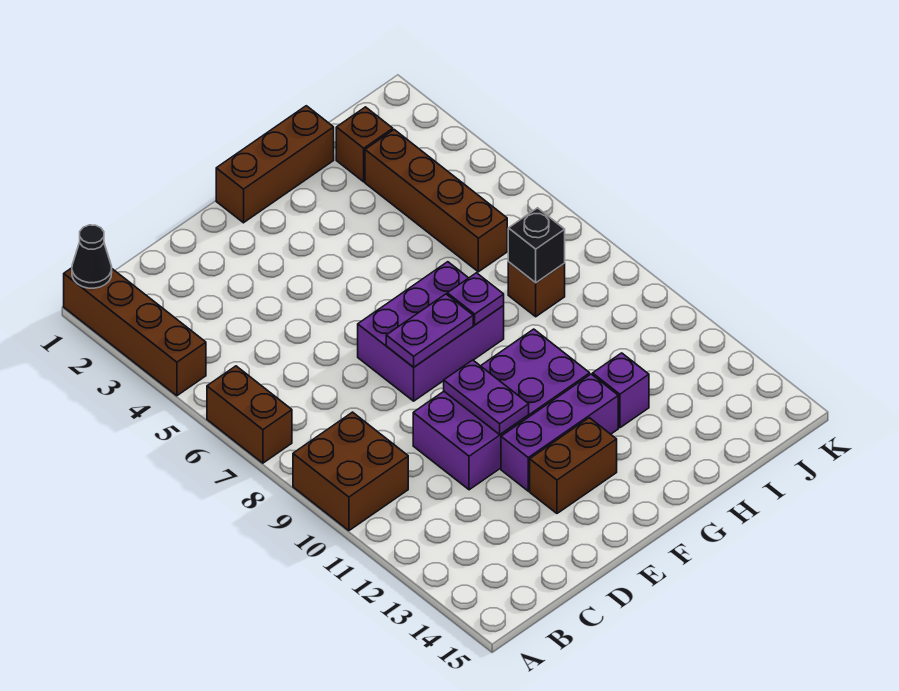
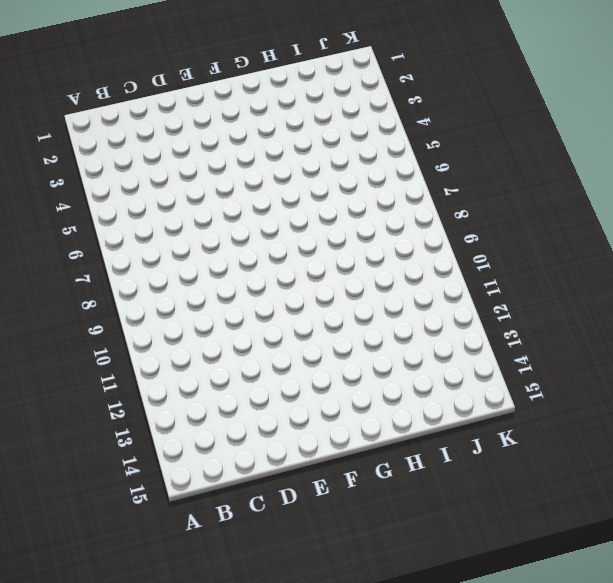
none -> brown 1x4 brick [64,268,206,396]
none -> brown 1x2 brick [207,366,292,463]
none -> brown 2x2 brick [293,412,408,531]

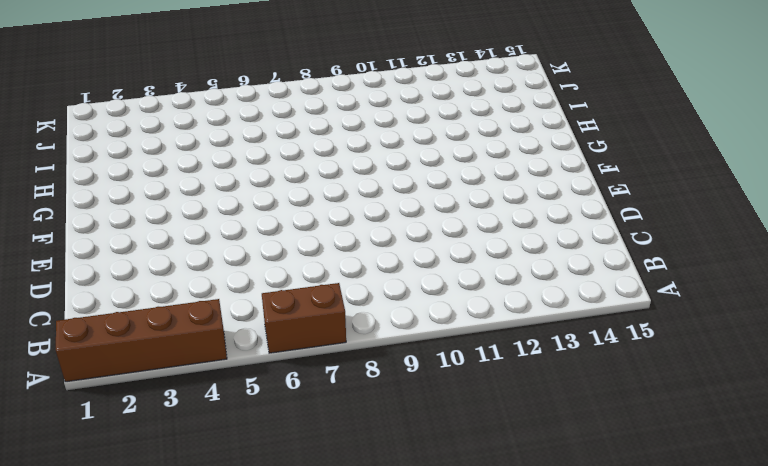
none -> brown 2x2 brick [293,412,408,531]
none -> purple 2x4 brick [413,329,590,490]
none -> purple 2x3 brick [358,262,504,401]

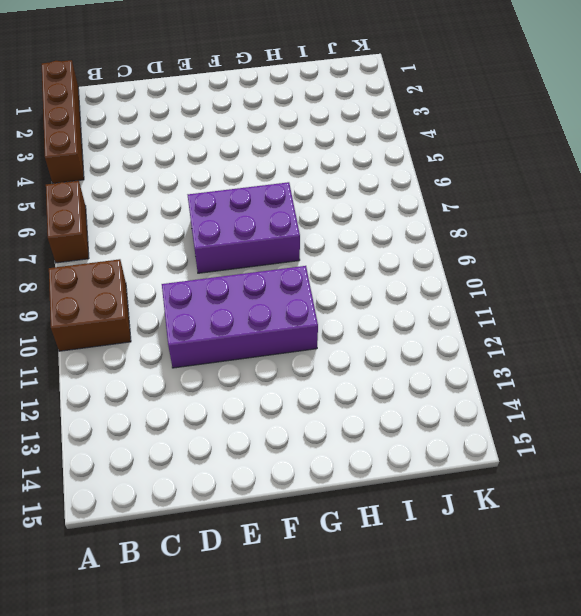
none -> purple 1x3 brick [501,374,618,491]
none -> brown 1x2 brick [530,418,617,513]
none -> brown 1x3 brick [216,106,334,223]

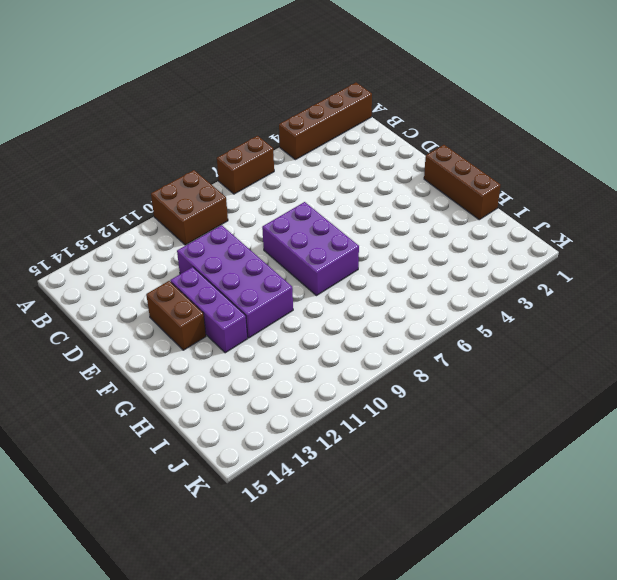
none -> purple 1x1 brick [593,353,649,428]
none -> brown 1x1 brick [336,107,393,182]
none -> brown 1x4 brick [365,130,507,272]

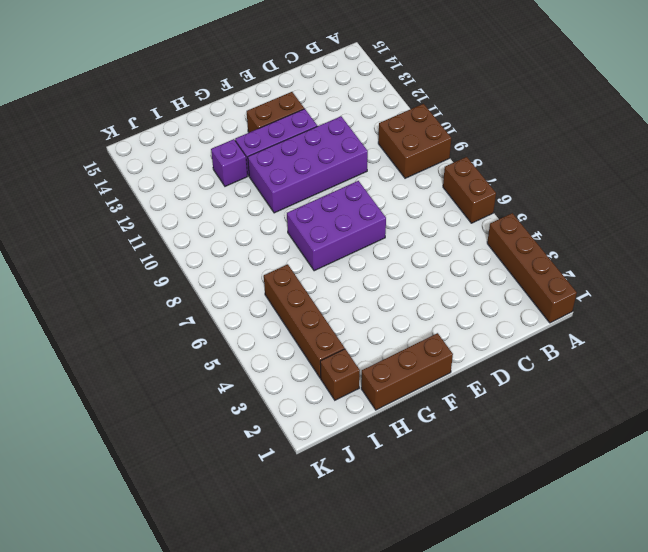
none -> brown 1x1 brick [508,262,565,317]
none -> black 1x1 cone [72,225,112,288]
none -> purple 1x2 plate [386,294,473,367]

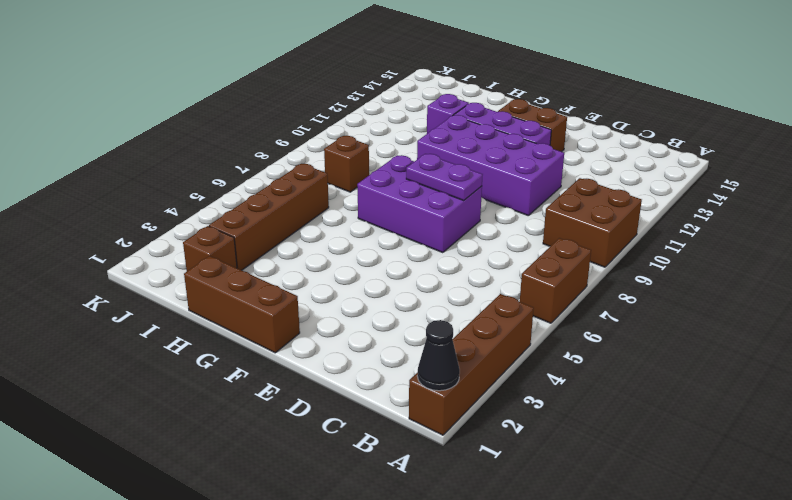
none -> purple 1x2 plate [444,360,529,434]
none -> purple 1x1 plate [447,273,504,325]
none -> black 1x1 brick [508,208,565,283]

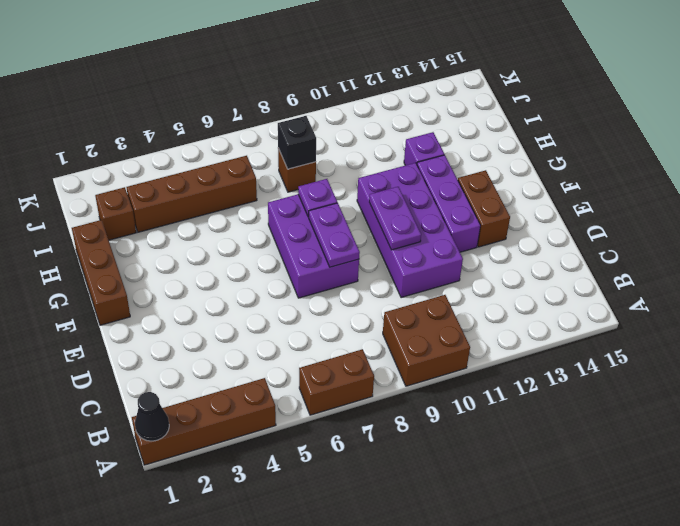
purple 1x2 plate [369,187,421,250] -> purple 1x2 plate turned to [444,360,529,434]

